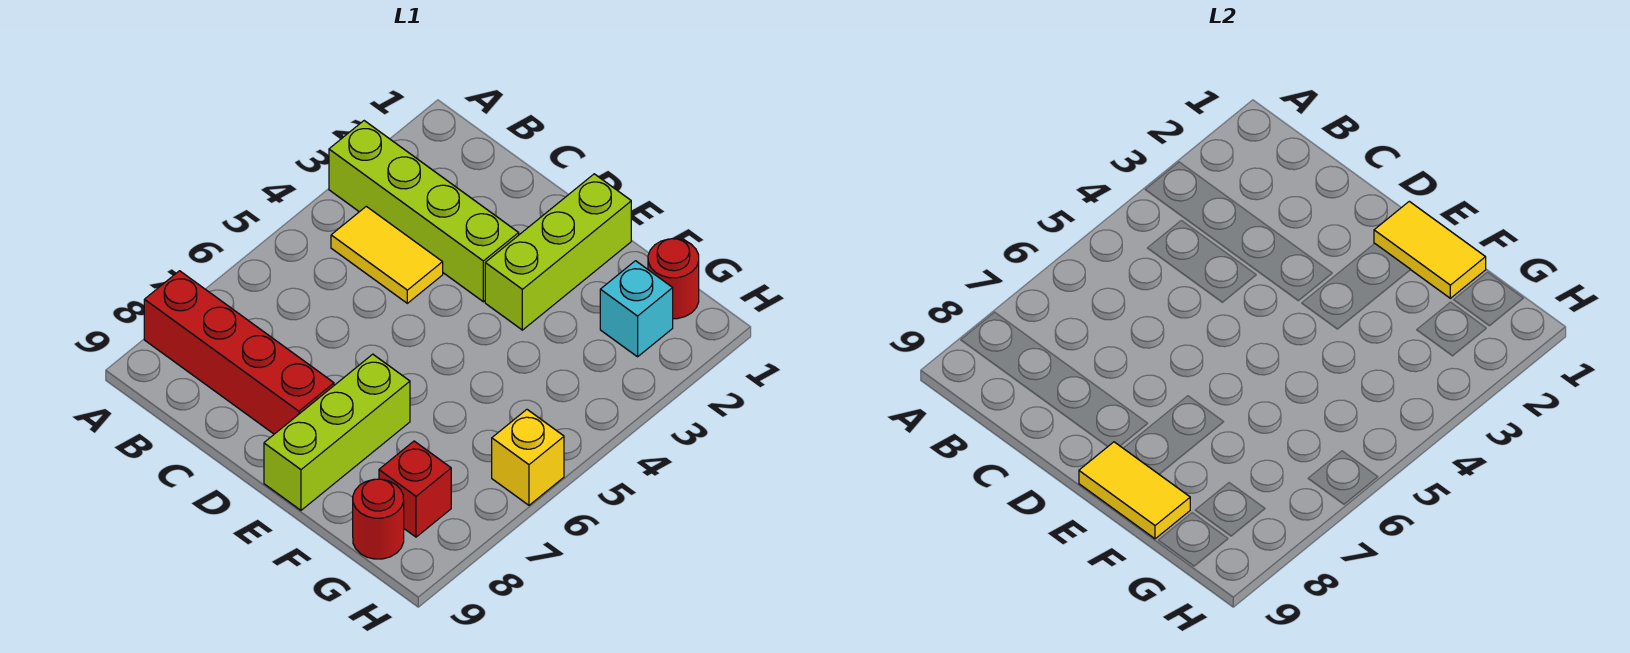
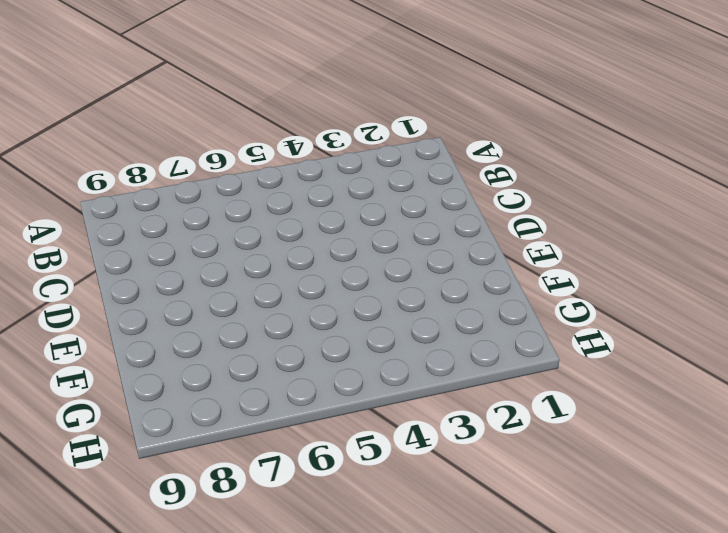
none -> lime 1x4 brick [329,121,519,302]
none -> red 1x4 brick [144,271,334,434]
none -> yellow 1x2 tile [331,206,443,303]

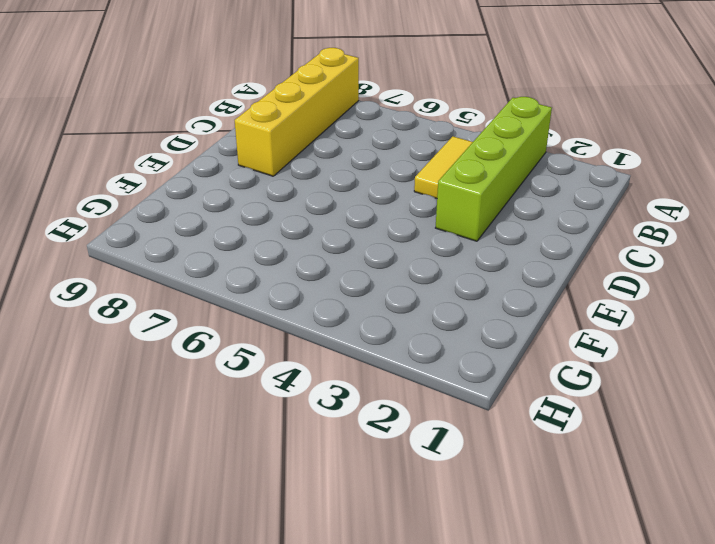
yellow 1x4 brick [235,48,359,176] -> red 1x4 brick [144,271,334,434]
none -> lime 1x3 brick [485,174,631,330]
none -> lime 1x3 brick [264,354,410,510]
none -> red 1x1 round brick [648,239,699,319]

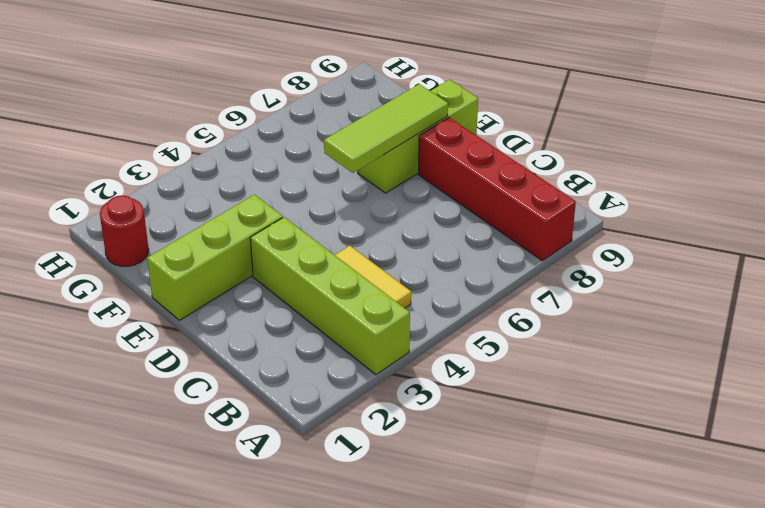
lime 1x3 tile [324,84,448,173] -> none
none -> cyan 1x1 brick [600,261,673,357]
none -> red 1x1 brick [379,441,451,537]
none -> red 1x1 round brick [353,479,404,559]

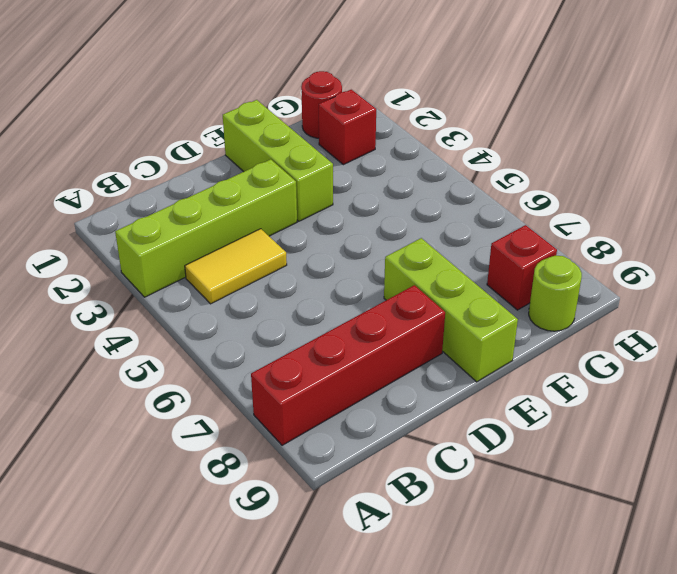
red 1x1 brick [319,90,376,165] -> cyan 1x1 brick [600,261,673,357]
lime 1x1 round brick [529,256,582,331] -> red 1x1 round brick [353,479,404,559]
none -> yellow 1x1 brick [492,410,564,505]
none -> yellow 1x2 tile [1374,201,1486,298]
none -> yellow 1x2 tile [1079,442,1190,539]

